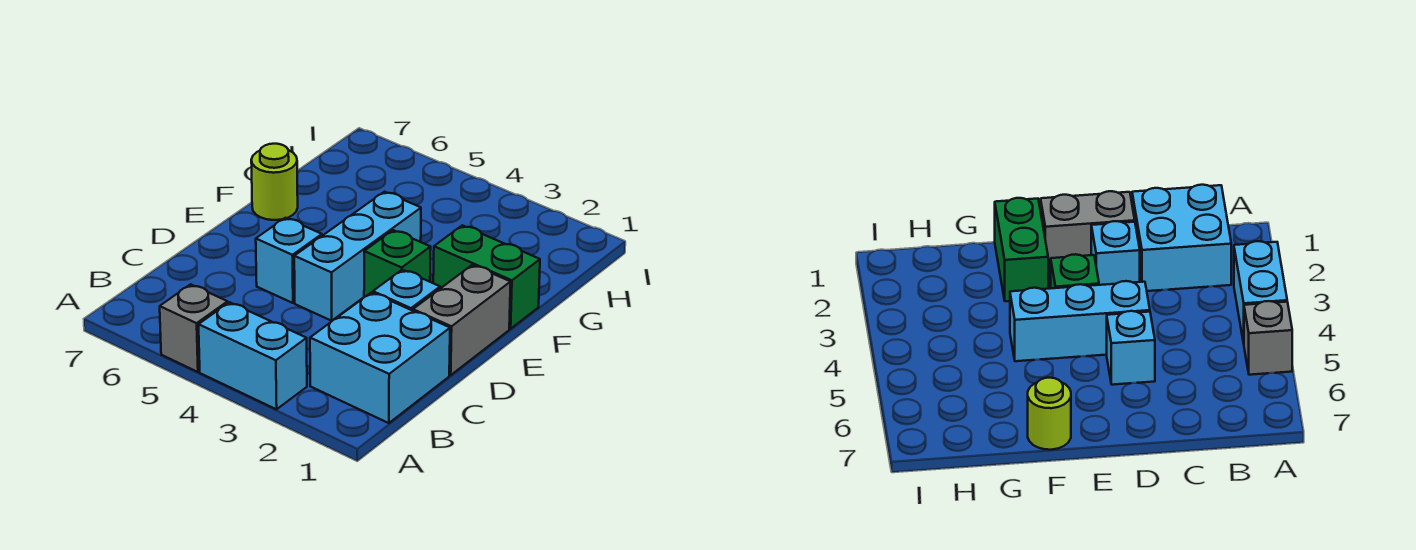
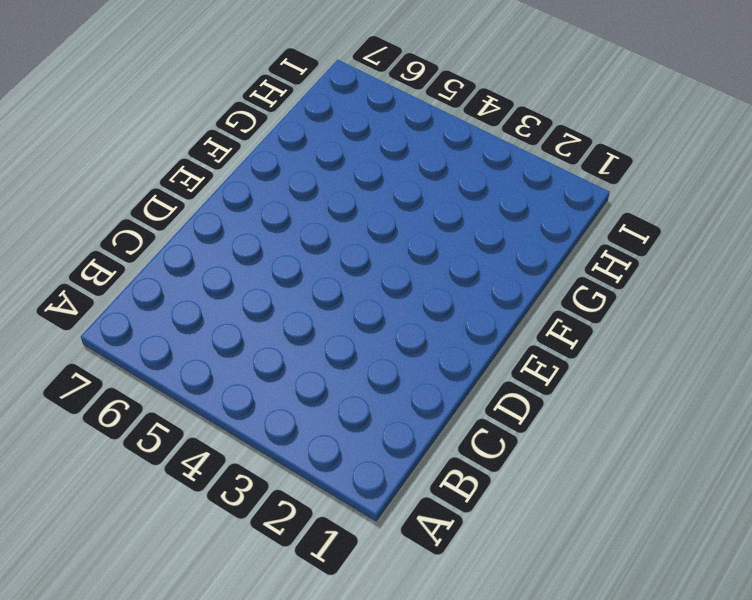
none -> cyan 1x2 brick [199,302,307,409]
none -> grey 1x1 brick [160,284,228,372]

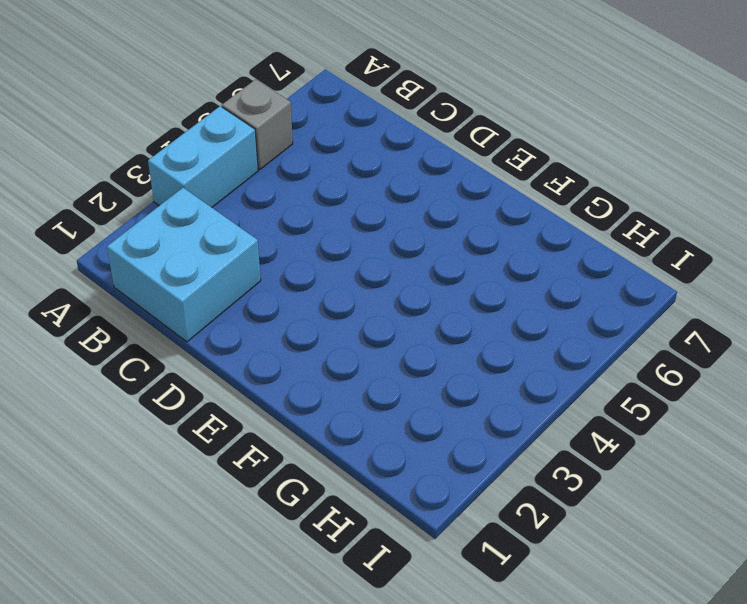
none -> grey 1x2 brick [413,265,511,375]
none -> cyan 1x1 brick [373,270,440,311]

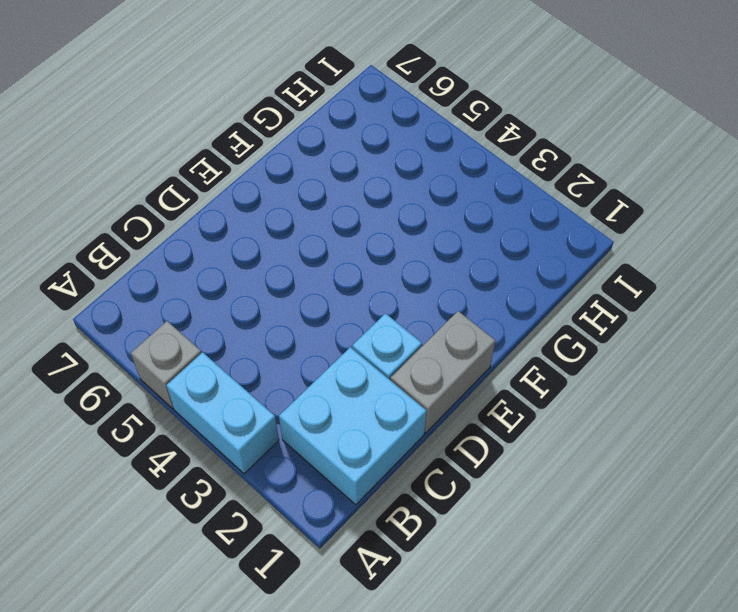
none -> cyan 1x3 brick [294,192,421,321]
none -> cyan 1x1 brick [256,218,322,303]

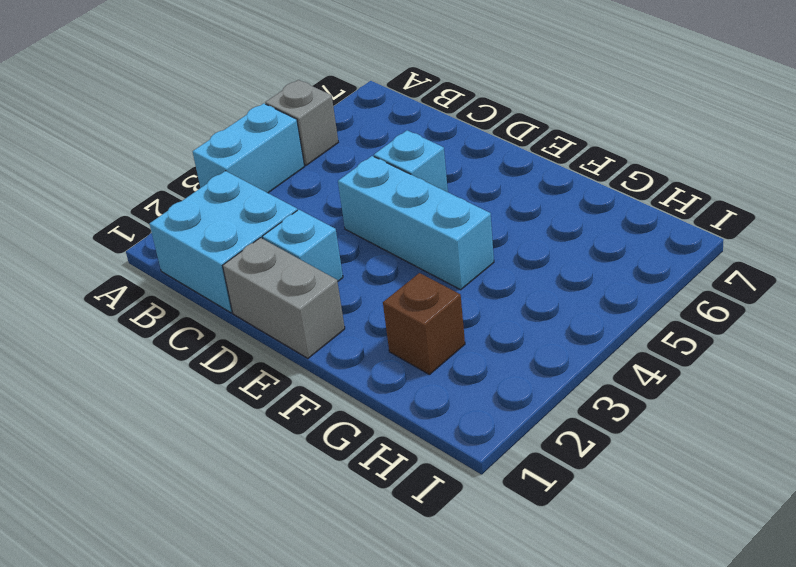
brown 1x1 brick [383,273,465,375] -> none
none -> green 1x1 brick [364,230,431,297]
none -> green 1x2 brick [433,225,540,329]

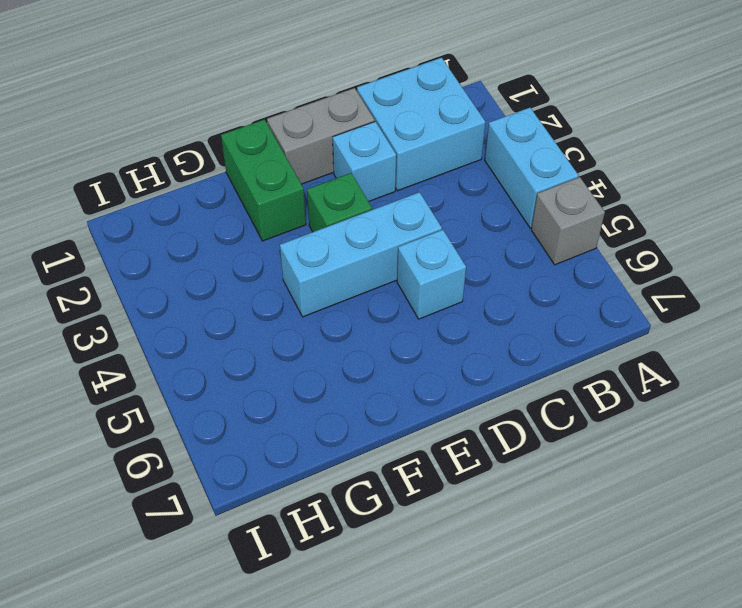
none -> lime 1x1 round brick [251,144,298,220]

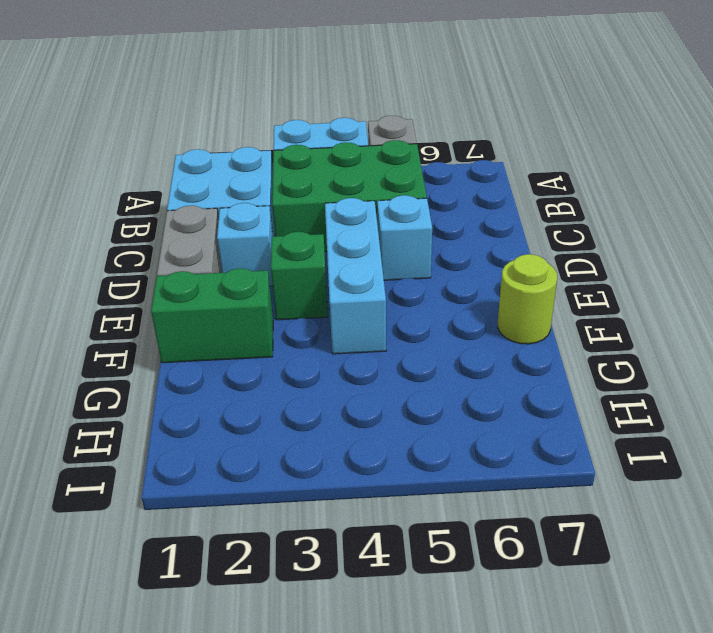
green 2x3 brick [272,140,427,252] -> none

